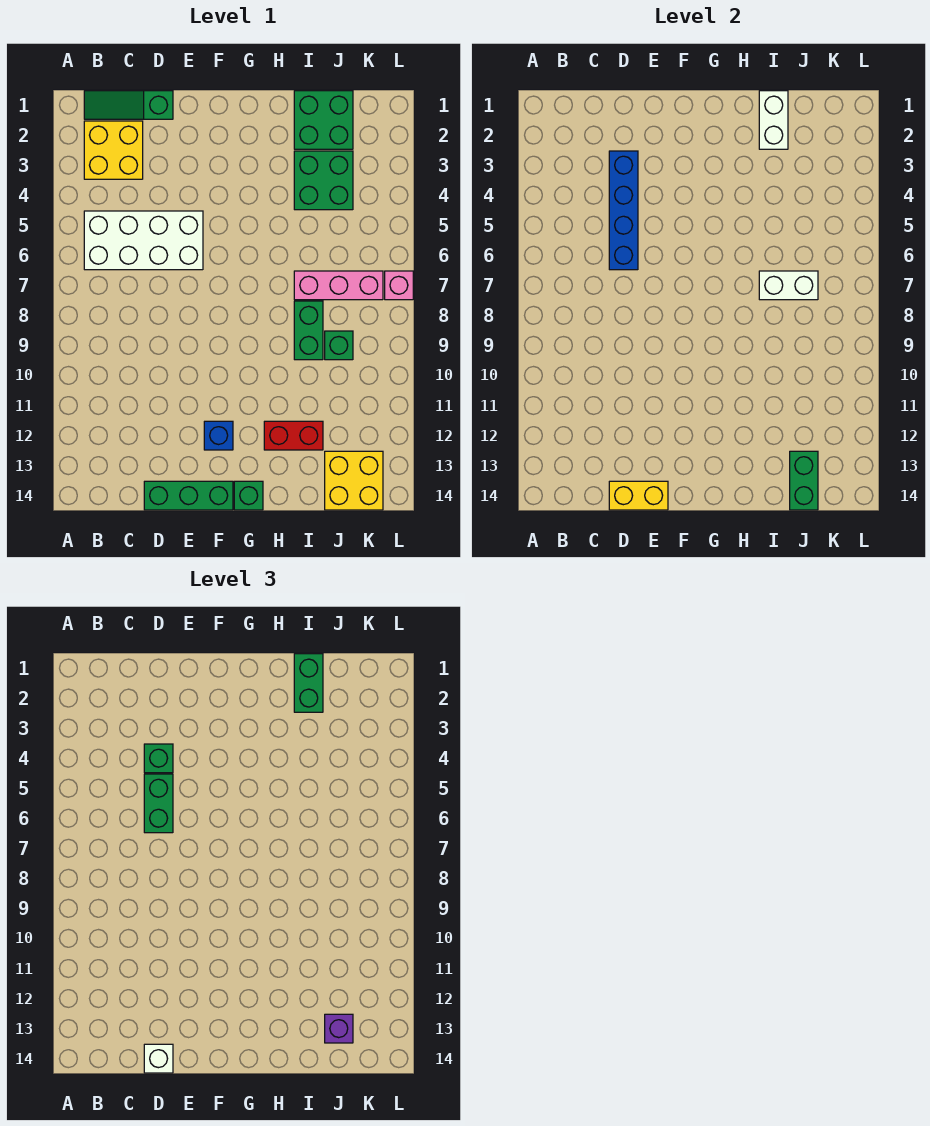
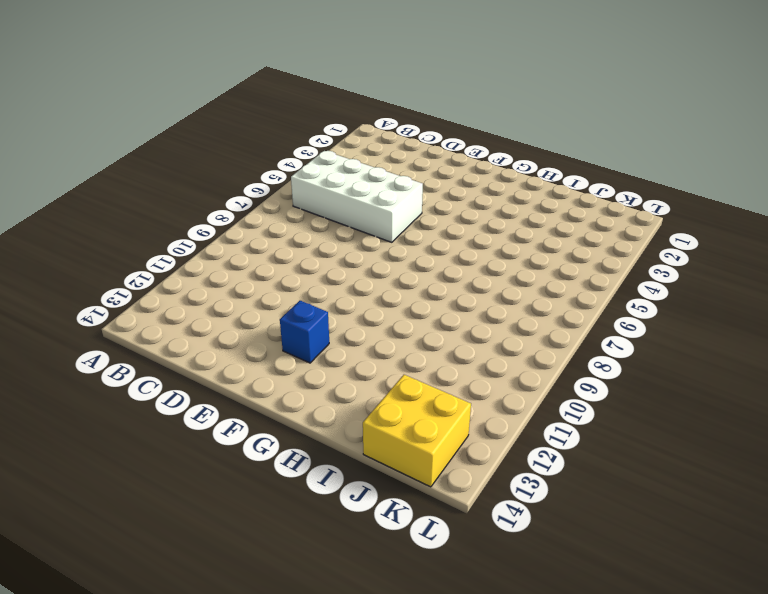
none -> green 1x3 slope [84,91,173,119]
none -> yellow 2x2 brick [84,121,143,179]
none -> green 1x3 brick [144,481,233,510]

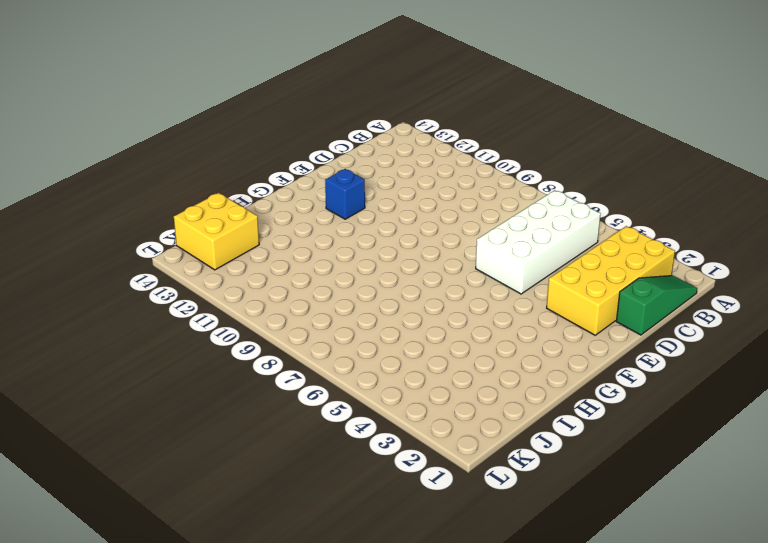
yellow 2x4 brick [547,226,675,335] -> yellow 2x2 brick [84,121,143,179]
none -> green 1x3 brick [144,481,233,510]
none -> green 1x1 brick [234,481,263,510]
none -> red 1x2 brick [264,421,323,450]

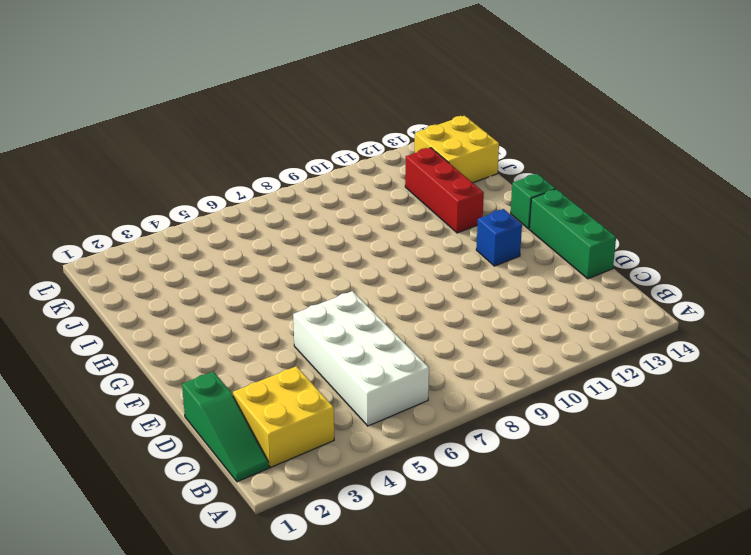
red 1x3 brick [405,148,484,233] -> red 1x2 brick [264,421,323,450]
none -> green 2x2 brick [294,91,353,149]
none -> green 2x2 brick [294,151,353,210]
none -> pink 1x3 brick [294,271,383,300]

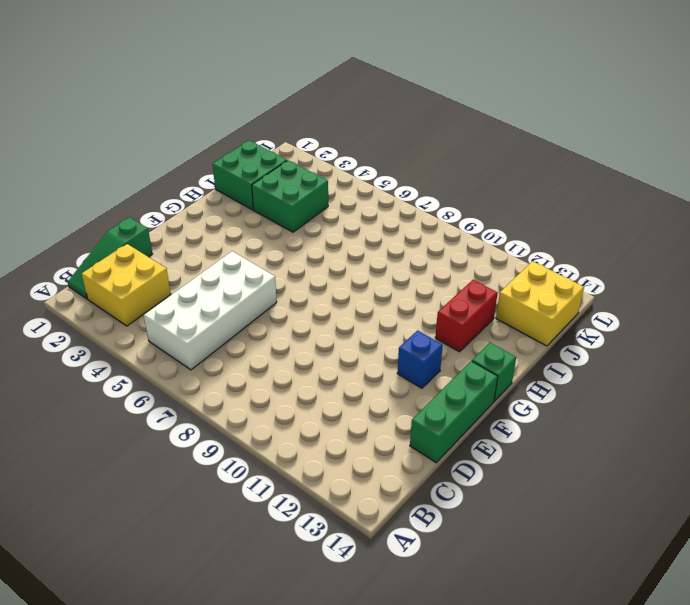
none -> pink 1x3 brick [294,271,383,300]
none -> green 1x2 brick [294,301,323,360]
none -> green 1x1 brick [325,331,353,360]

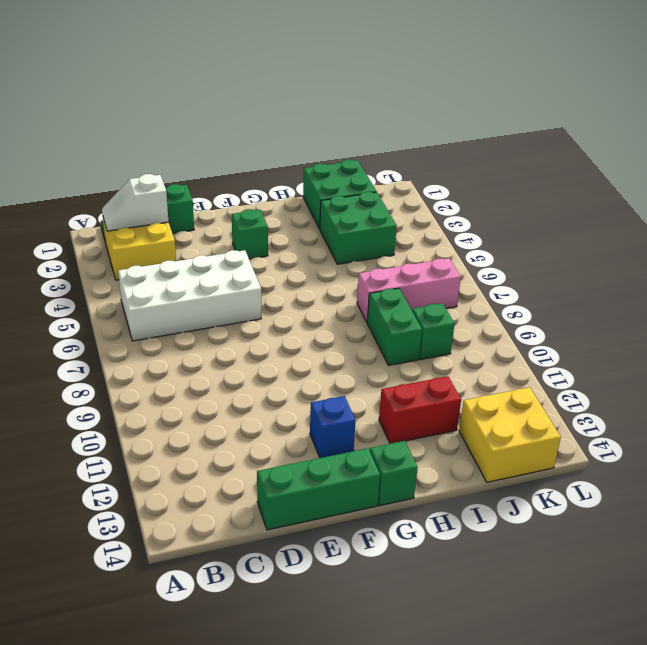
white 1x2 slope [102,174,168,231] -> none
green 1x1 brick [232,209,268,259] -> green 1x1 brick moved to [144,744,173,773]
none -> pink 1x1 brick [385,271,413,300]
none -> blue 1x4 brick [609,151,638,270]
none -> yellow 1x2 brick [609,481,668,510]

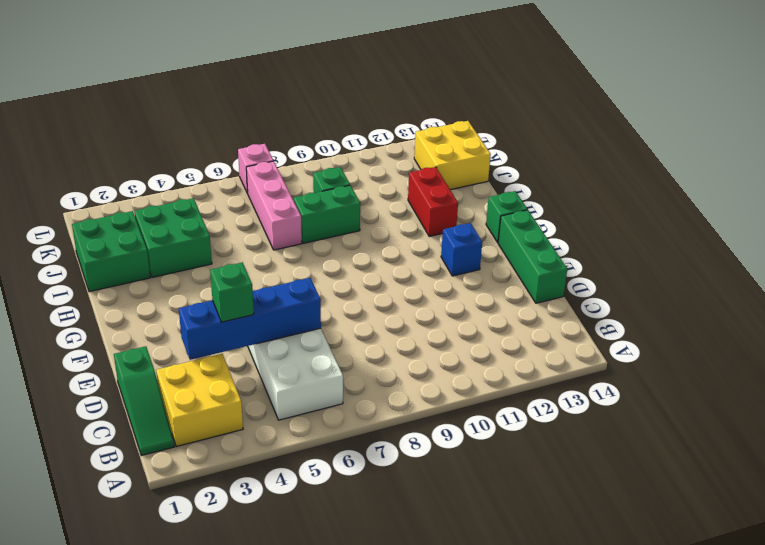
none -> yellow 1x2 brick [609,481,668,510]
none -> white 1x2 brick [759,91,788,149]
none -> white 1x2 brick [759,271,818,300]

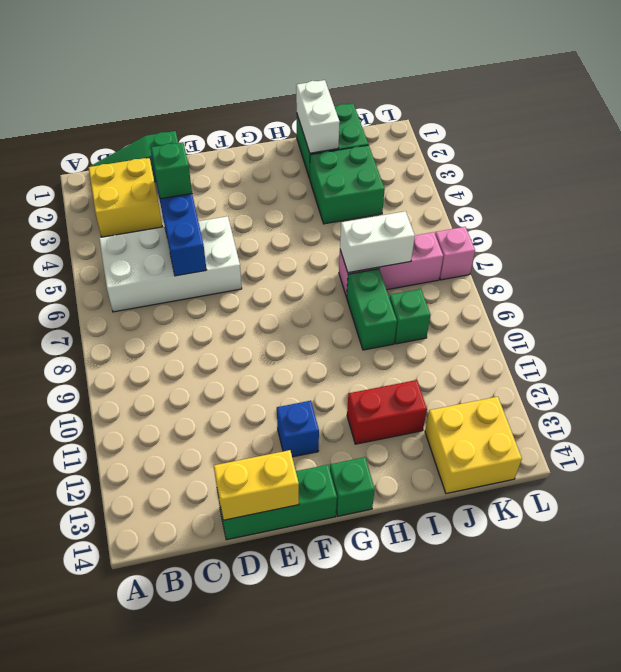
none -> green 1x2 brick [790,451,818,510]
none -> green 1x2 brick [144,774,173,833]
none -> white 1x1 brick [144,1044,173,1073]

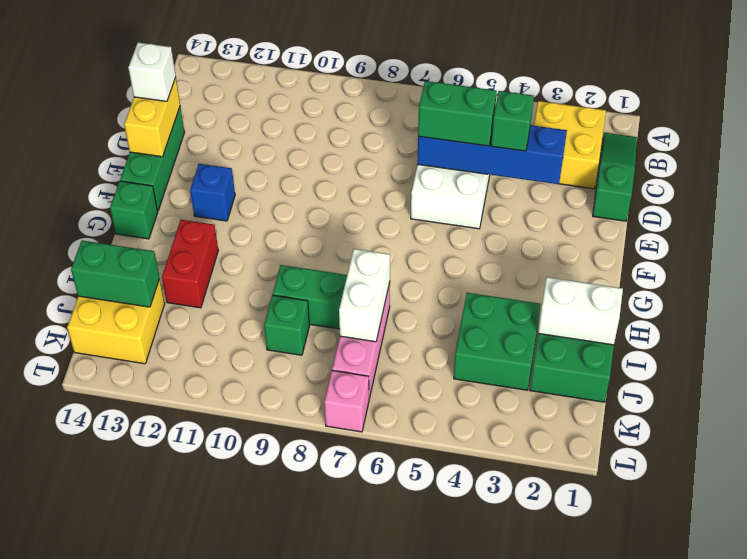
none -> green 1x2 brick [294,654,323,712]
none -> purple 1x1 brick [325,1014,353,1043]

